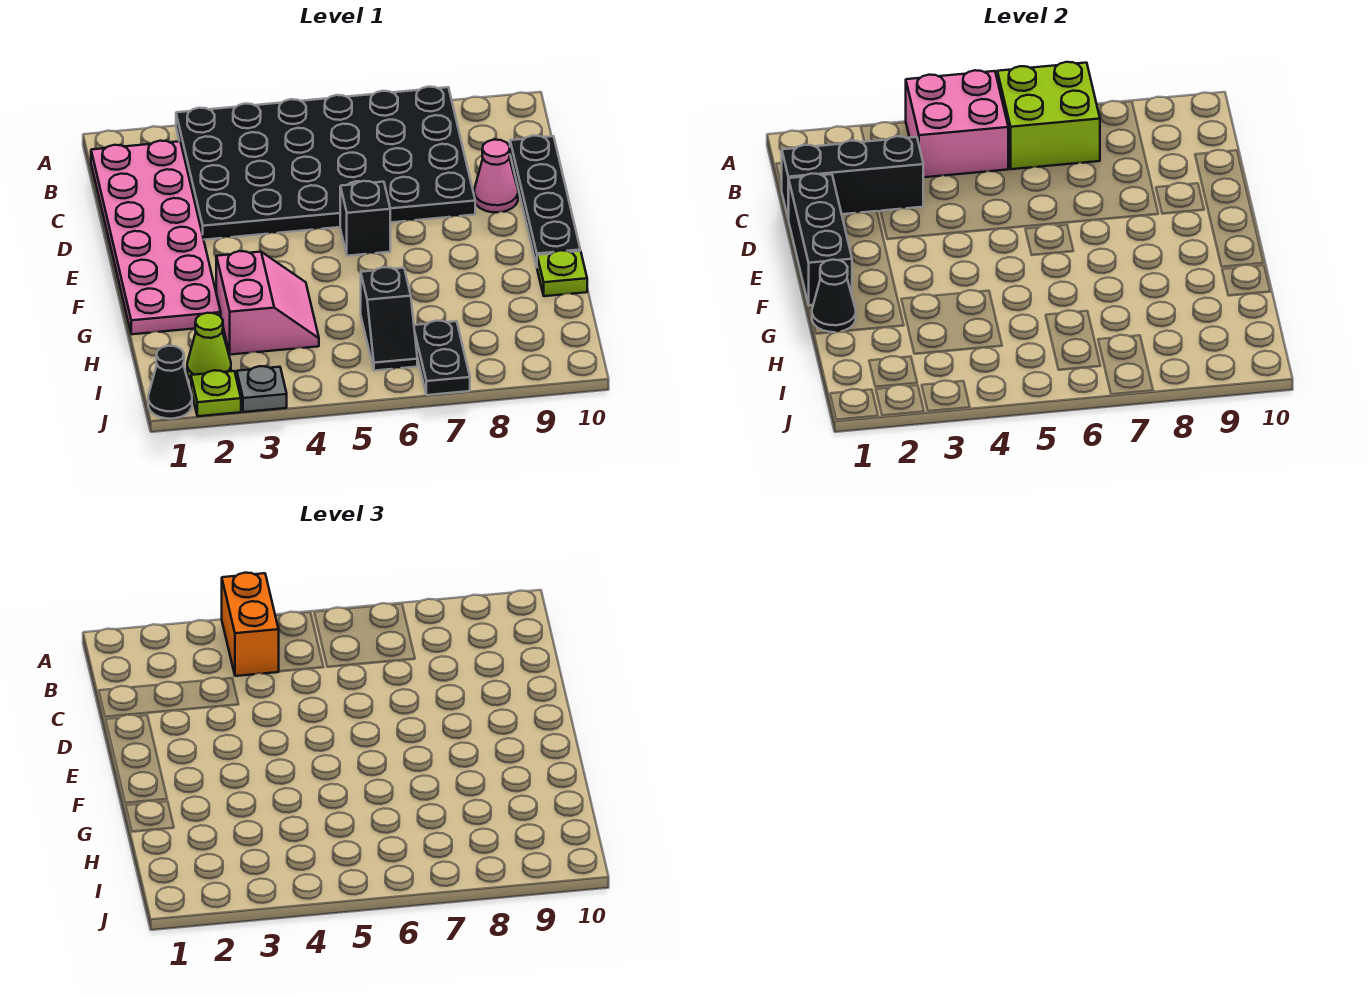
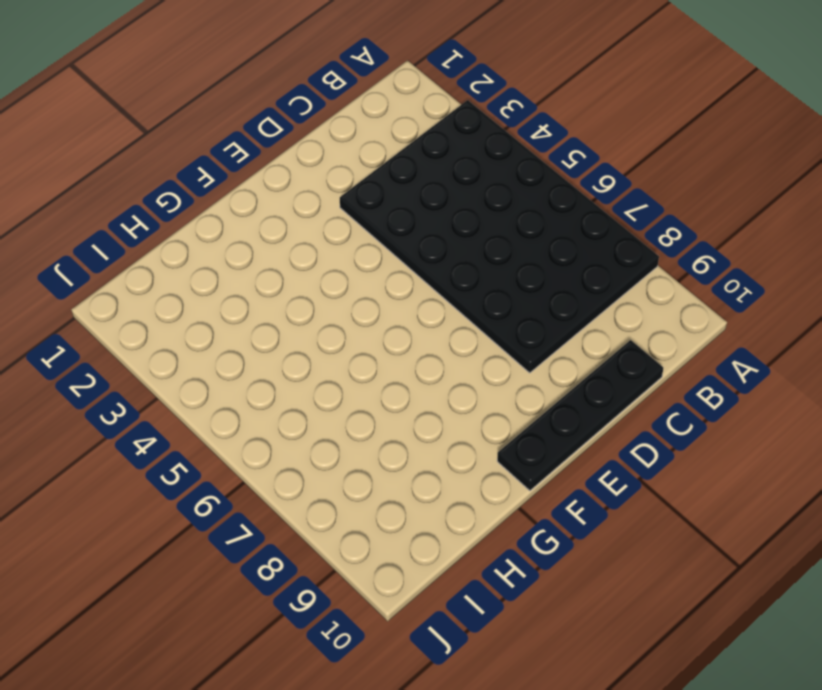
none -> pink 2x6 plate [91,141,221,334]
none -> pink 1x1 cone [474,140,518,212]
none -> black 1x1 brick [340,181,390,256]

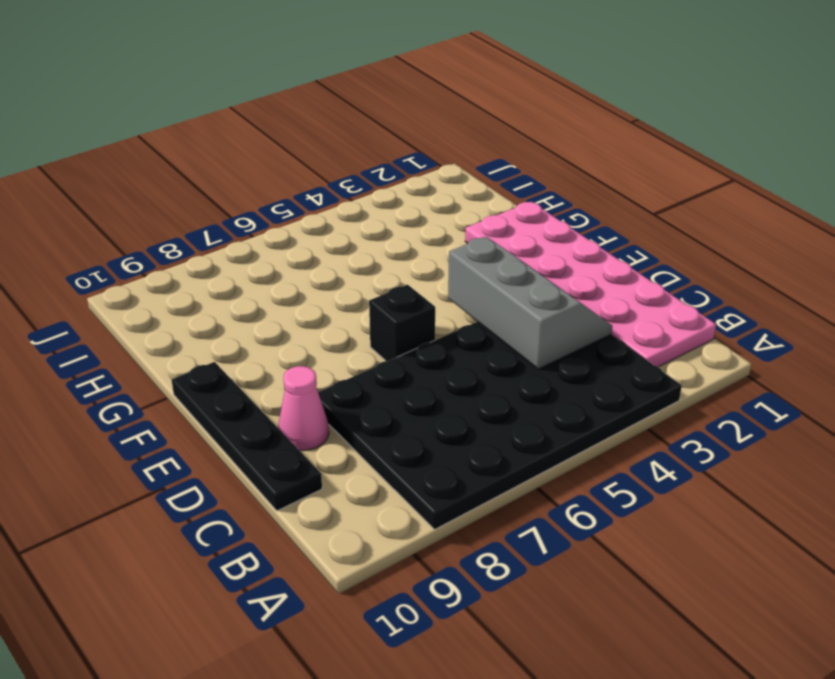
grey 2x3 slope [448,237,612,369] -> black 1x3 brick [782,136,923,219]
none -> pink 2x2 slope [216,251,319,355]
none -> lime 1x1 plate [537,250,587,296]
none -> black 1x2 slope [361,267,417,371]

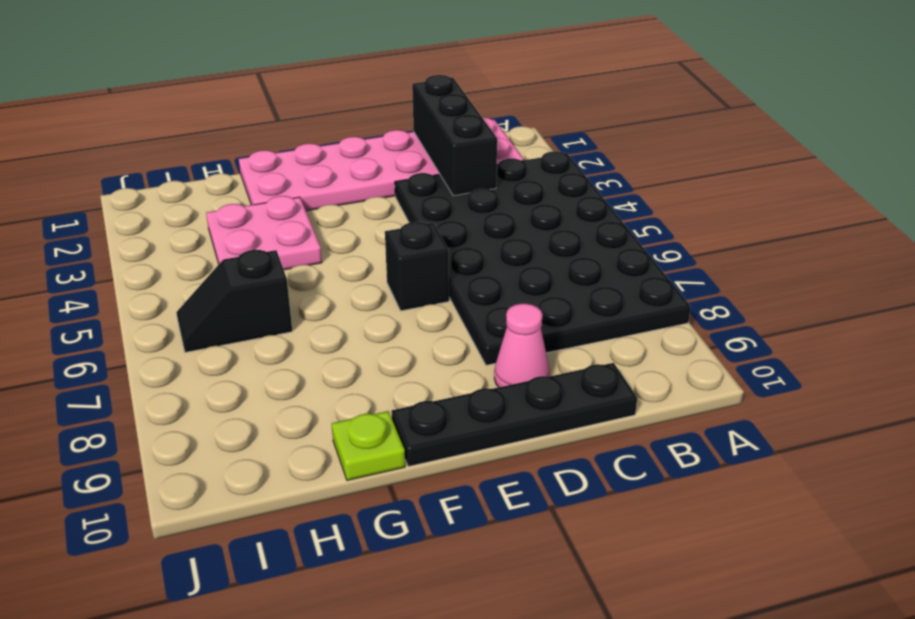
pink 2x2 plate [206,196,322,270] -> pink 2x2 slope [216,251,319,355]
none -> lime 1x1 cone [187,313,231,379]
none -> black 1x2 plate [414,321,470,395]
none -> black 1x1 cone [148,346,192,419]

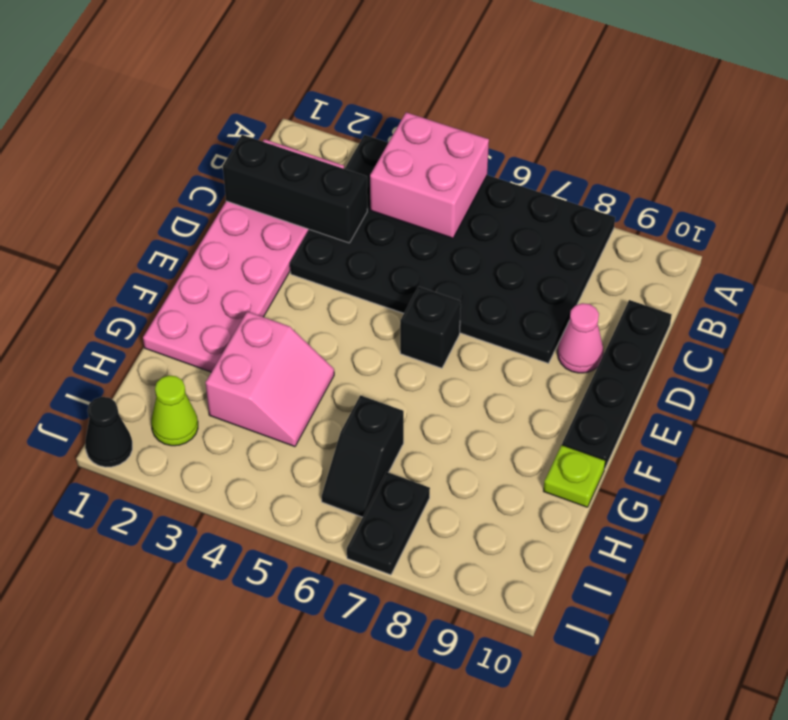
none -> lime 1x1 plate [191,370,241,416]
none -> grey 1x1 plate [237,366,287,412]
none -> lime 2x2 brick [997,62,1100,169]

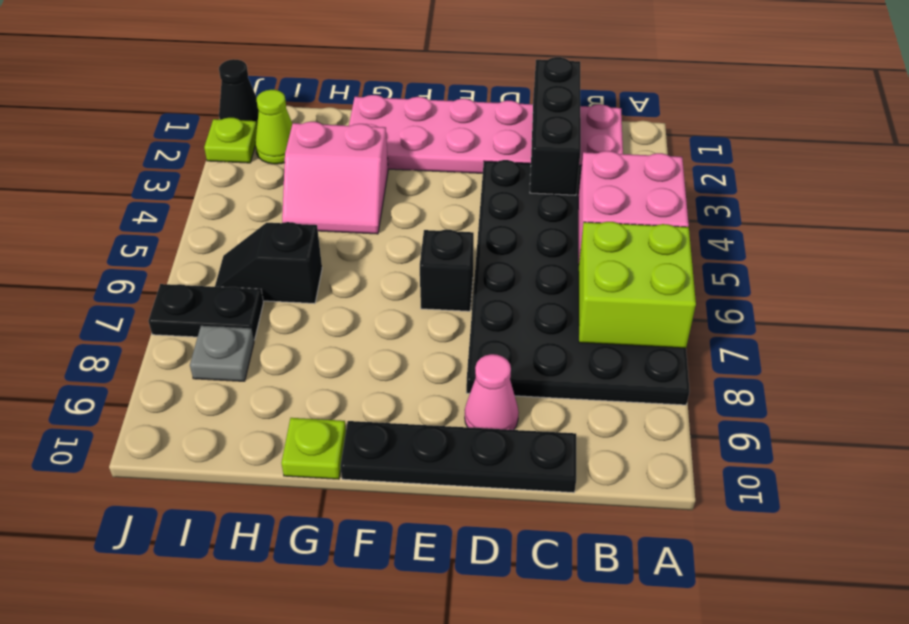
grey 1x1 plate [190,326,254,381] -> grey 1x1 plate moved to [237,366,287,412]
none -> black 1x3 brick [788,173,852,305]
none -> black 1x1 cone [812,260,856,332]
none -> orange 1x2 brick [222,573,279,676]

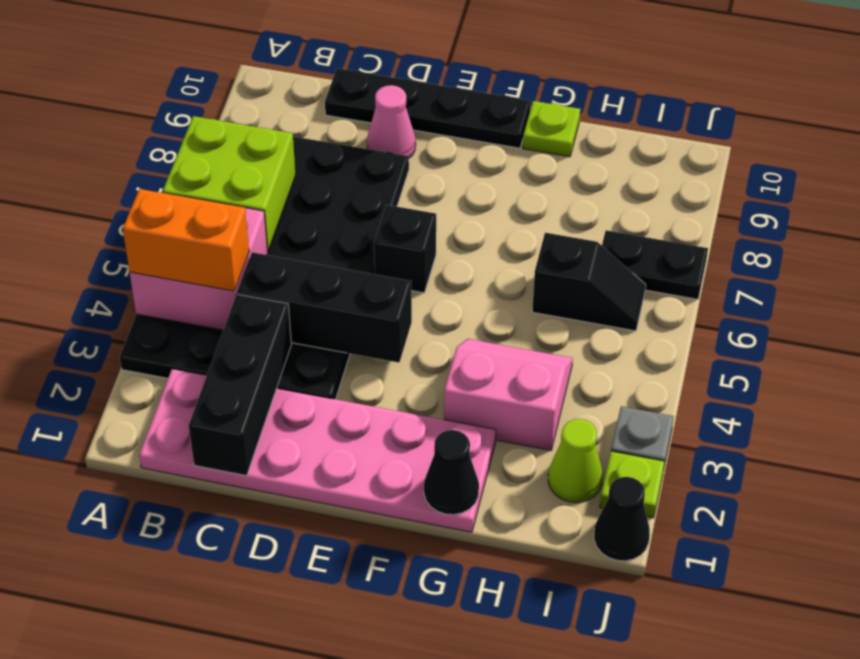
black 1x3 brick [237,252,412,363] -> black 1x3 brick moved to [788,173,852,305]

